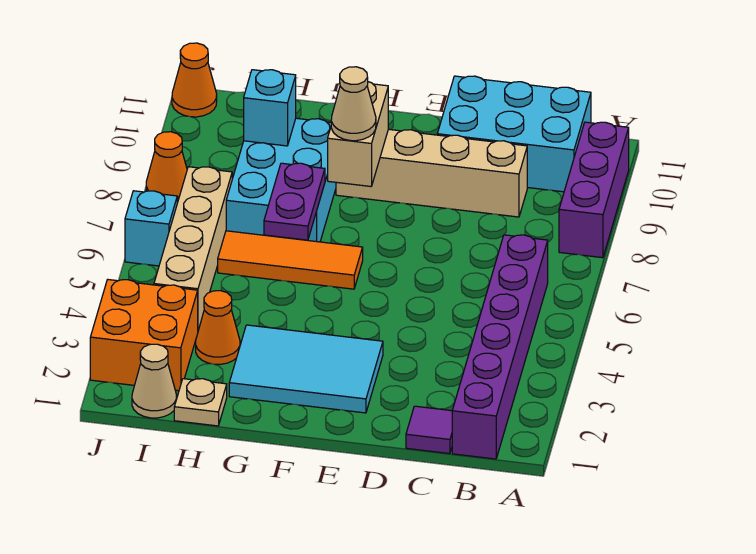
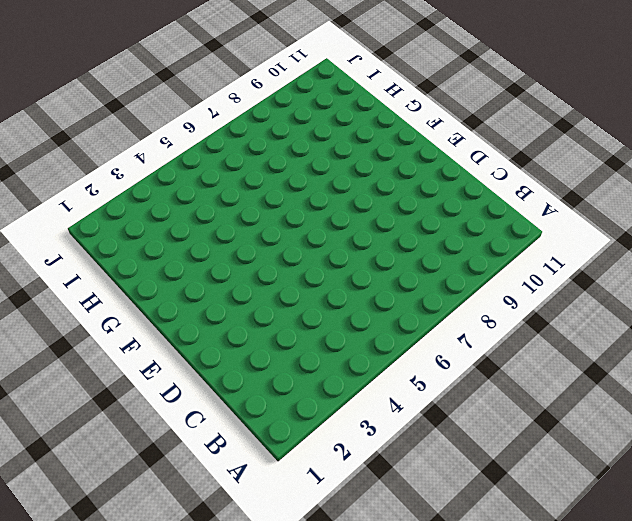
none -> purple 1x3 brick [559,122,629,258]
none -> purple 1x6 brick [452,235,548,459]
none -> cyan 2x3 brick [437,76,591,192]

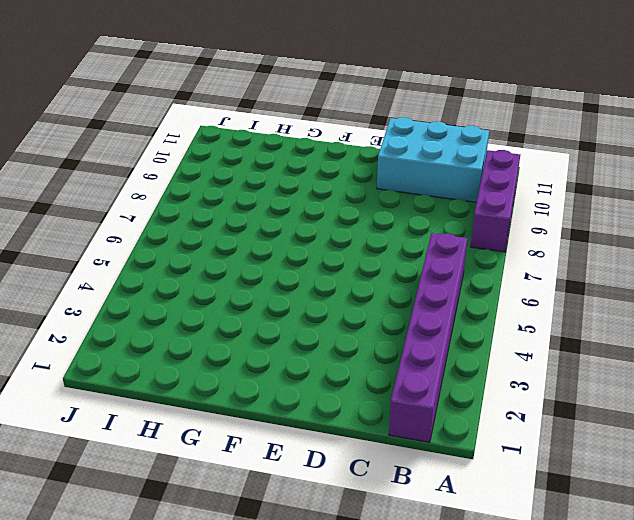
none -> purple 1x1 tile [406,406,452,454]
none -> tan 1x4 brick [336,129,527,217]
none -> cyan 2x3 tile [229,325,383,413]

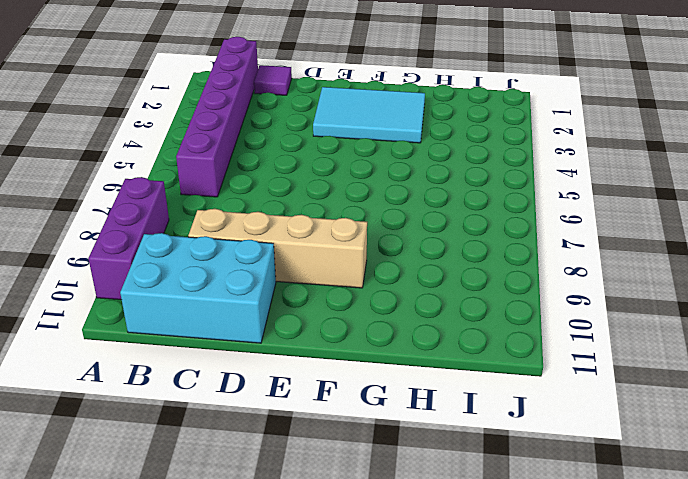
none -> orange 1x3 tile [218,231,363,289]
none -> cyan 2x3 brick [226,118,336,242]
none -> tan 1x1 plate [174,379,227,426]

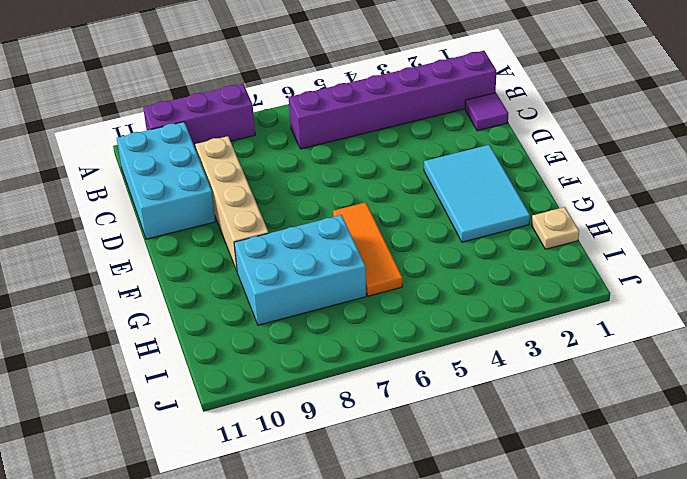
none -> orange 1x1 cone [196,291,240,364]
none -> tan 1x1 cone [132,344,177,418]
none -> orange 2x2 brick [90,280,198,391]

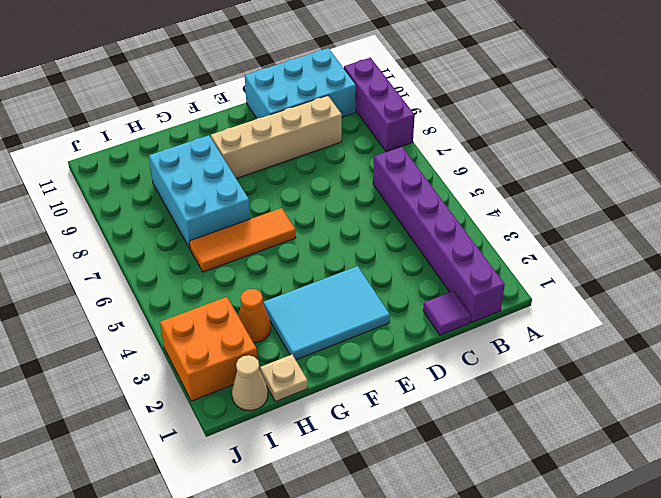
none -> tan 1x4 brick [154,167,232,331]
none -> cyan 1x1 brick [125,191,177,266]
none -> orange 1x1 cone [146,132,187,203]

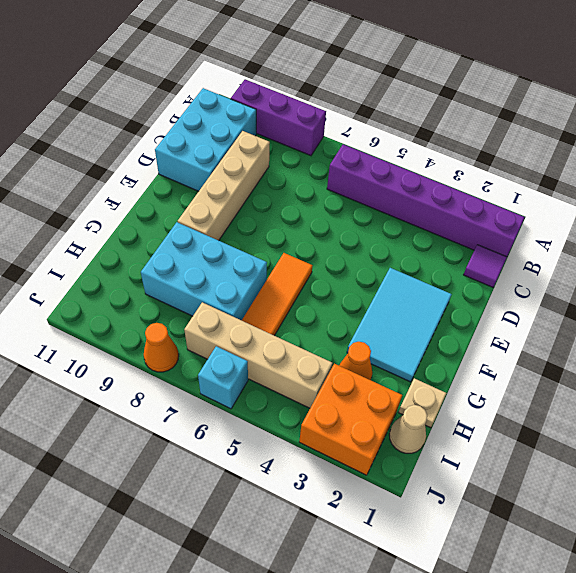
none -> orange 1x1 cone [172,43,217,117]
none -> tan 1x2 brick [328,82,388,186]
none -> purple 1x2 plate [264,163,325,240]

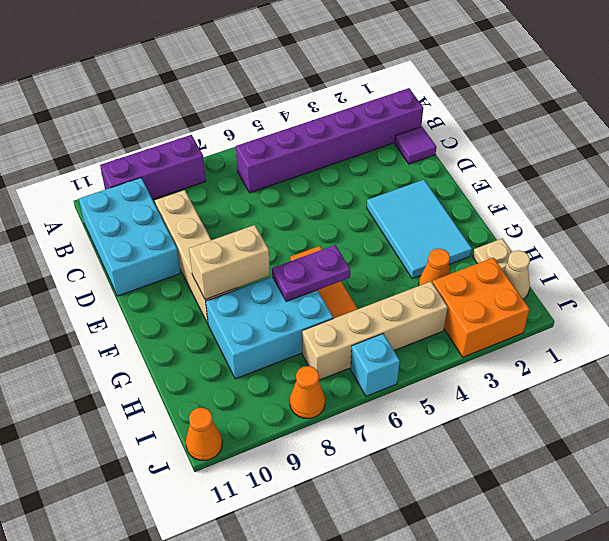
none -> cyan 1x1 brick [244,70,296,146]
none -> tan 1x1 cone [331,67,376,141]

